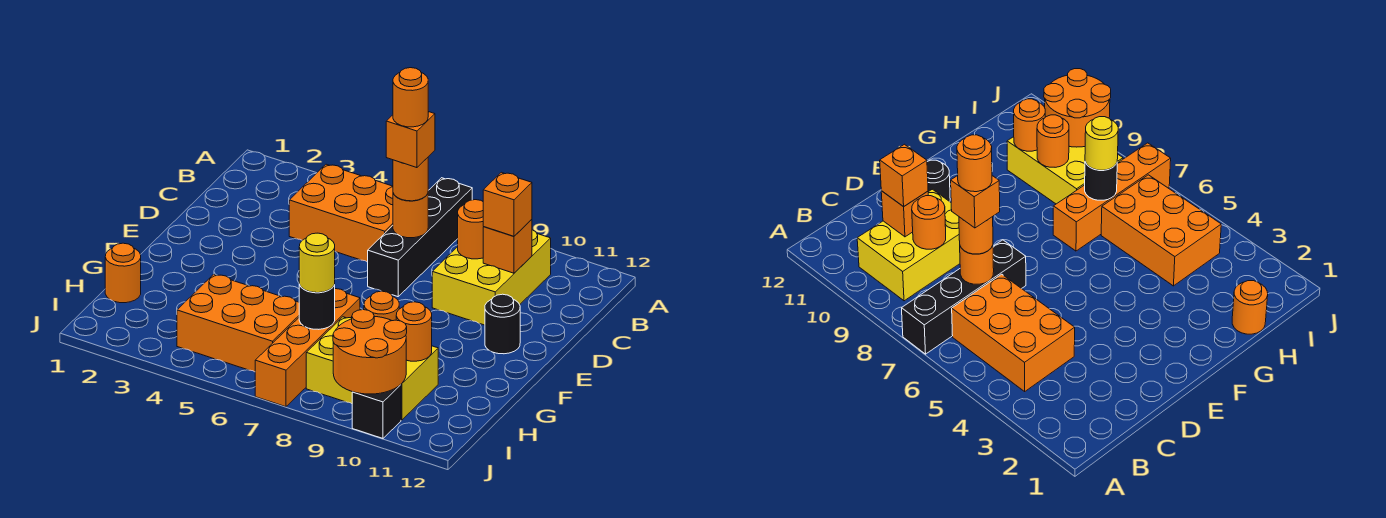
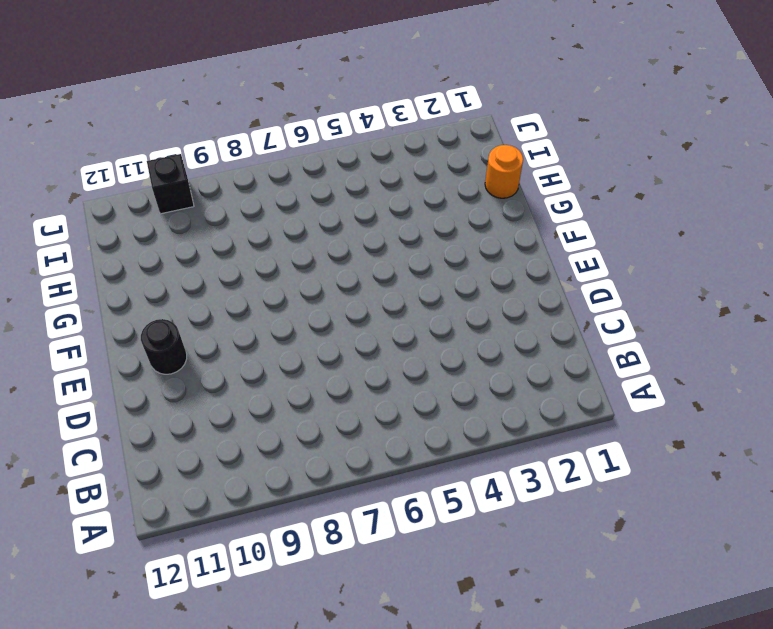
none -> black 1x4 brick [368,178,472,297]
none -> orange 2x3 brick [289,164,393,262]
none -> yellow 2x3 brick [432,230,551,325]

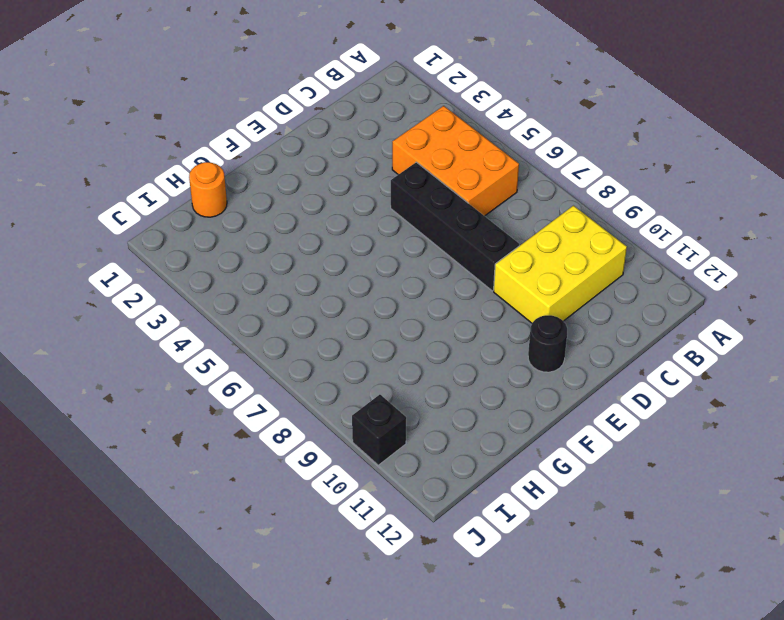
black 1x4 brick [391,162,519,291] -> black 1x4 brick turned to [368,178,472,297]
none -> orange 1x4 brick [255,289,360,407]
none -> orange 2x3 brick [177,274,299,372]
none -> yellow 2x3 brick [306,317,438,420]

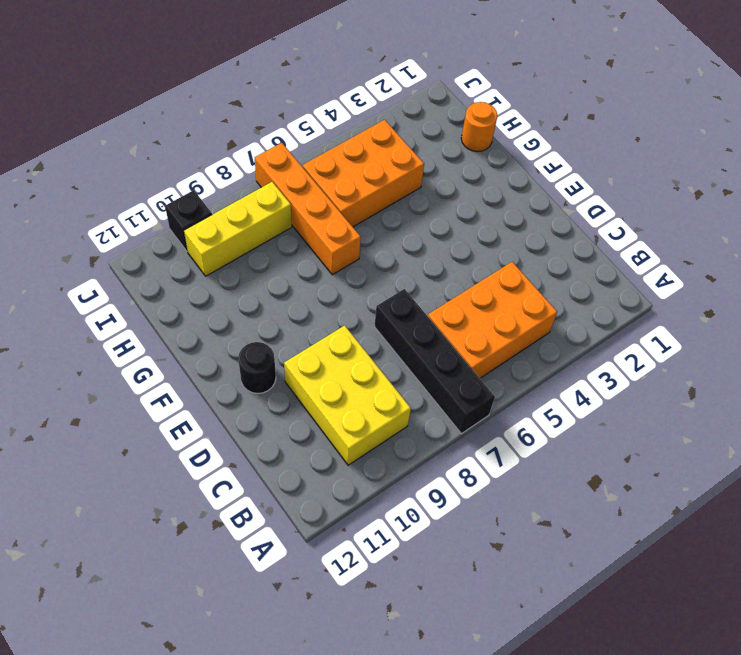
yellow 1x3 brick [184,182,292,276] -> yellow 2x3 brick [306,317,438,420]
none -> orange 1x1 round brick [393,193,428,238]
none -> orange 1x1 round brick [458,200,484,259]
none -> orange 1x1 brick [483,219,532,273]

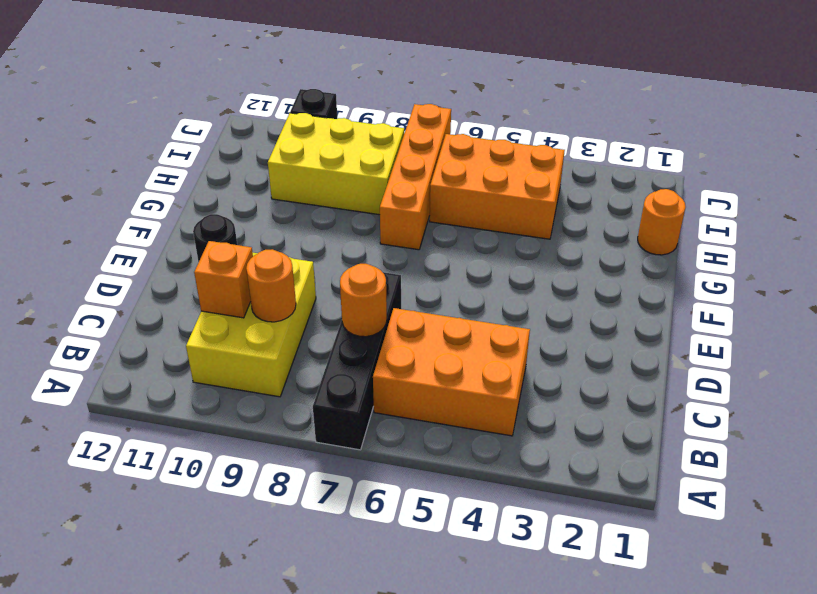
none -> black 1x1 round brick [299,285,335,329]
none -> orange 1x1 round brick [364,291,399,321]
none -> orange 1x1 round brick [396,302,432,361]

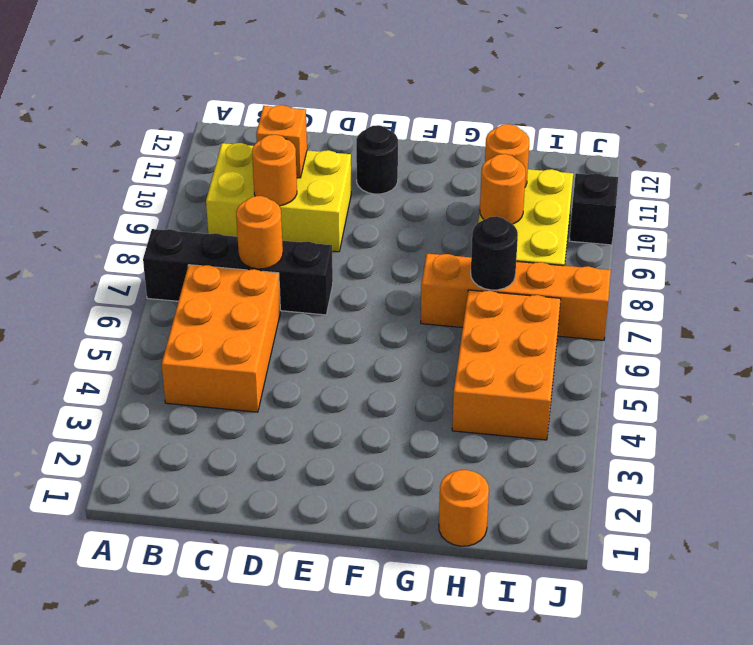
none -> orange 2x2 round brick [333,310,407,394]
none -> orange 1x1 round brick [393,158,428,201]
none -> orange 1x1 brick [483,172,532,236]

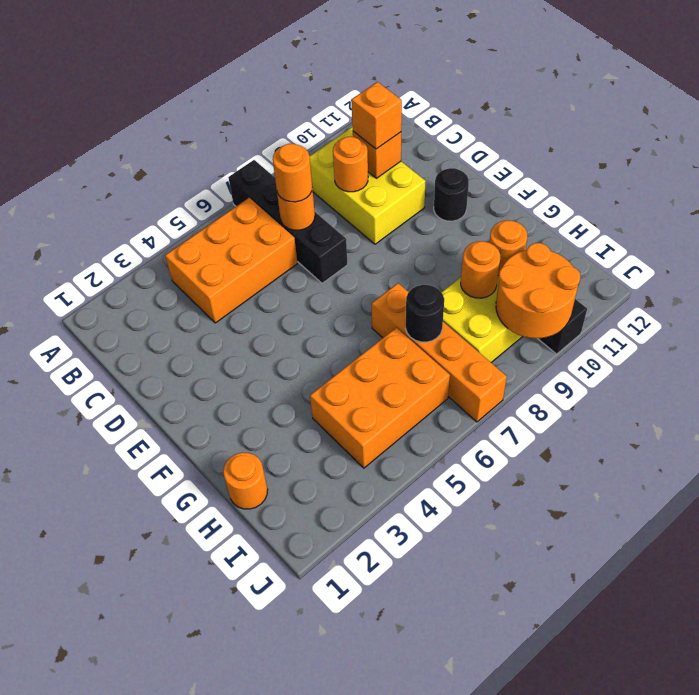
none -> yellow 1x1 round brick [299,233,335,293]
none -> orange 1x1 brick [386,112,435,168]
none -> orange 1x1 round brick [393,68,428,127]

